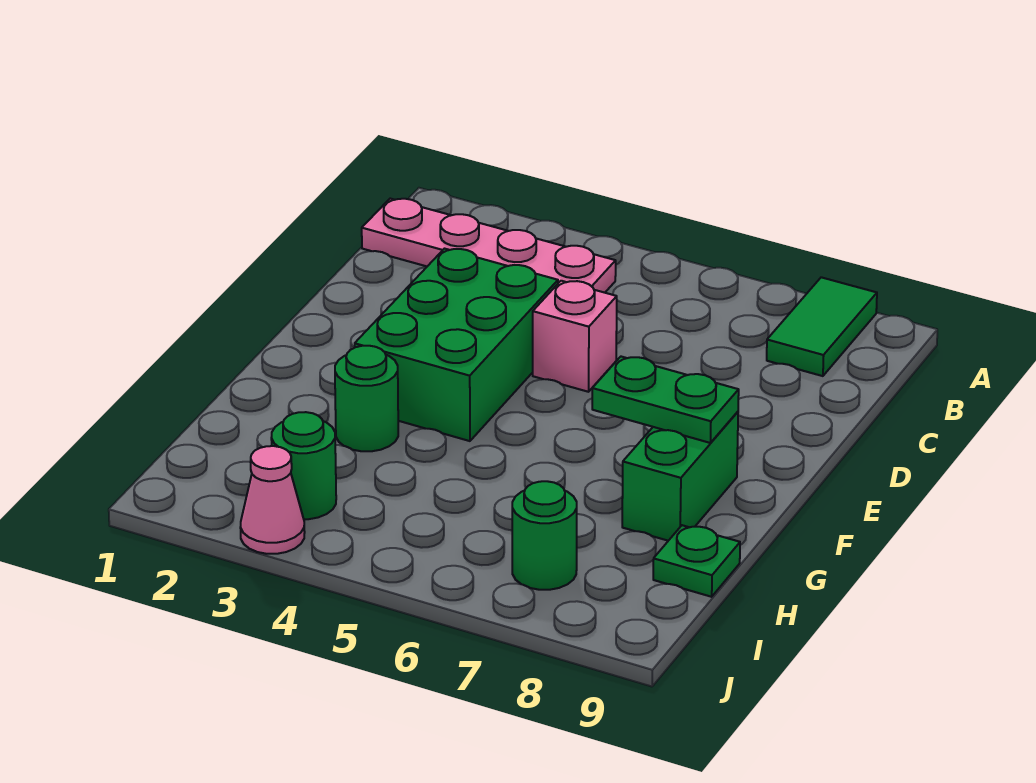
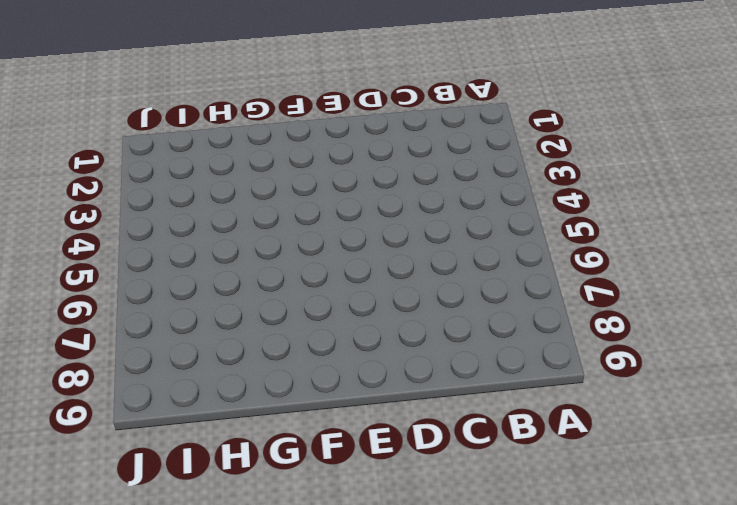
none -> green 1x2 tile [767,277,877,376]
none -> pink 1x4 plate [362,199,616,293]

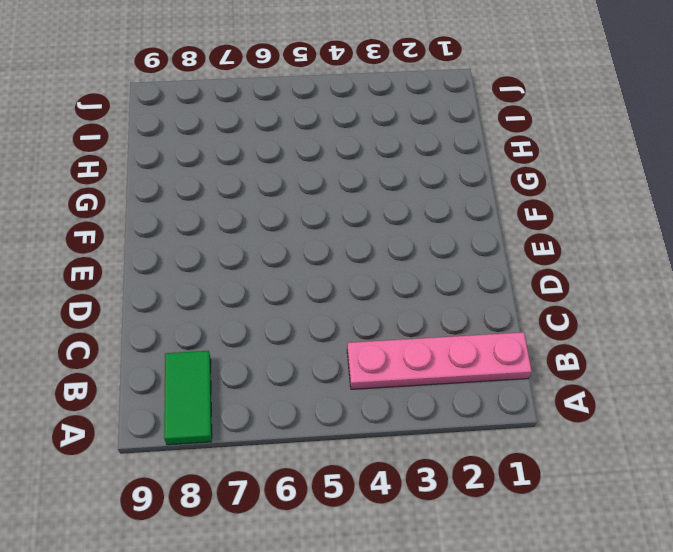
none -> green 2x3 brick [355,249,558,441]
none -> pink 1x1 brick [533,281,617,392]

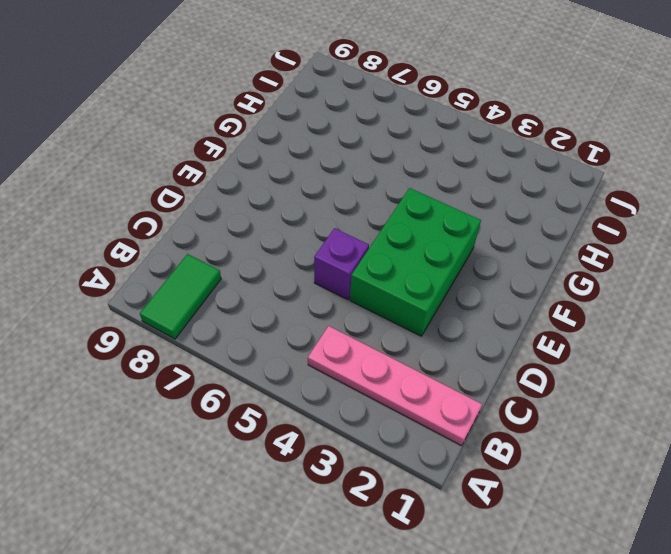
purple 1x1 brick [314,228,369,300] -> pink 1x1 brick [533,281,617,392]
none -> green 1x2 brick [622,412,738,541]
none -> green 1x1 round brick [335,346,398,451]

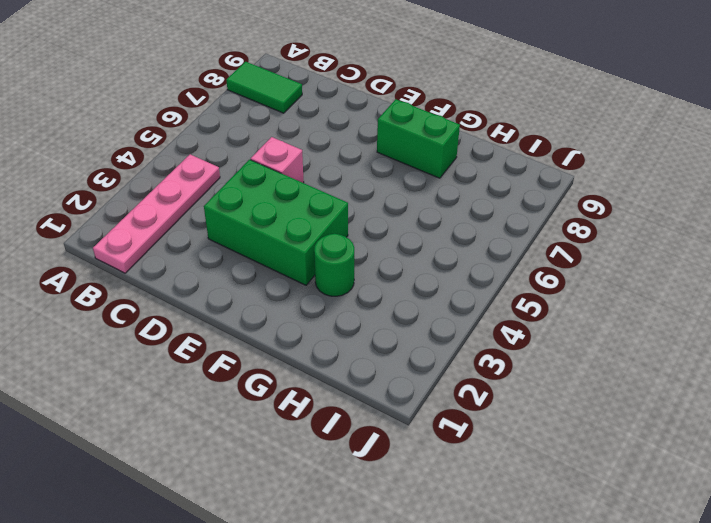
none -> green 1x1 plate [653,525,740,597]
none -> green 1x1 round brick [271,412,336,519]

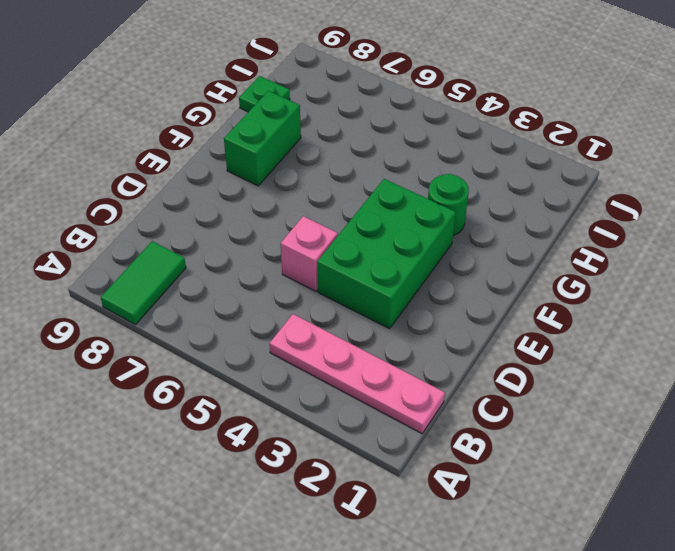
none -> green 1x1 round brick [271,412,336,519]
none -> green 1x1 round brick [512,481,577,590]

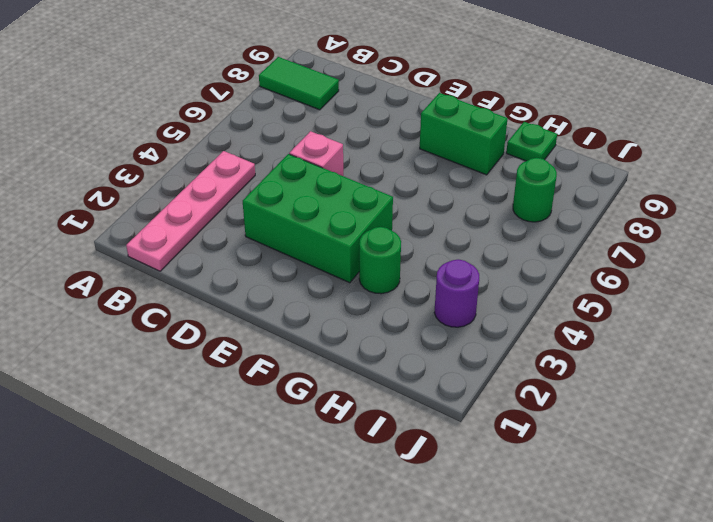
purple 1x1 round brick [434,259,479,327] -> green 1x1 round brick [271,412,336,519]
none -> pink 1x1 cone [240,446,305,554]
none -> green 1x2 plate [592,357,739,443]

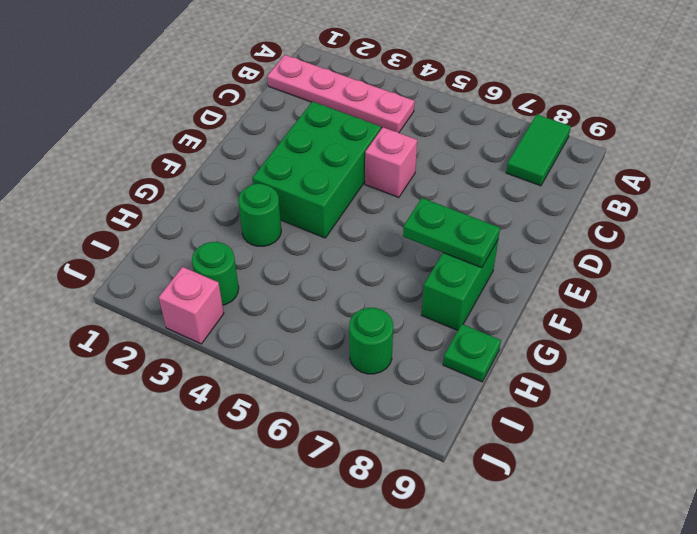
pink 1x1 brick [159,267,224,344] -> pink 1x1 cone [240,446,305,554]

